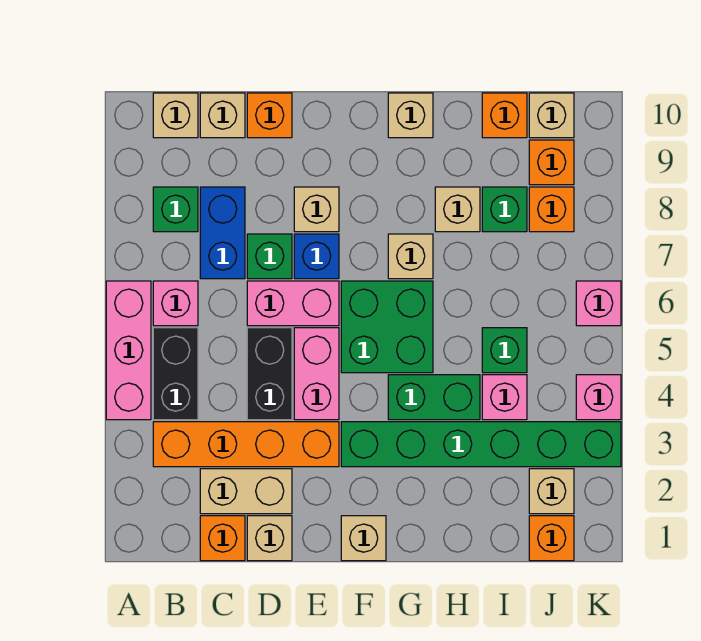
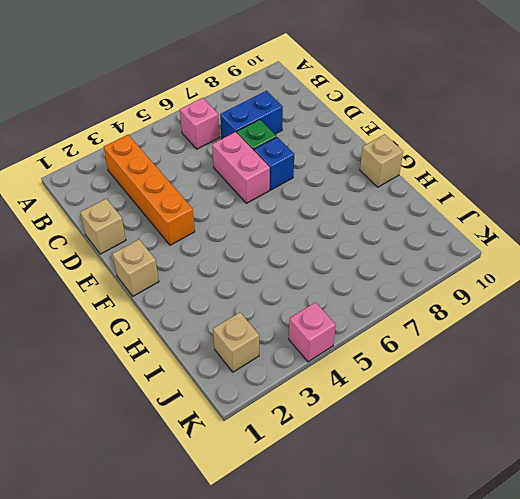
none -> pink 1x3 brick [106,281,151,420]
none -> black 1x2 brick [153,328,198,420]
none -> green 1x1 brick [153,187,198,232]
none -> tan 1x1 brick [153,93,198,138]

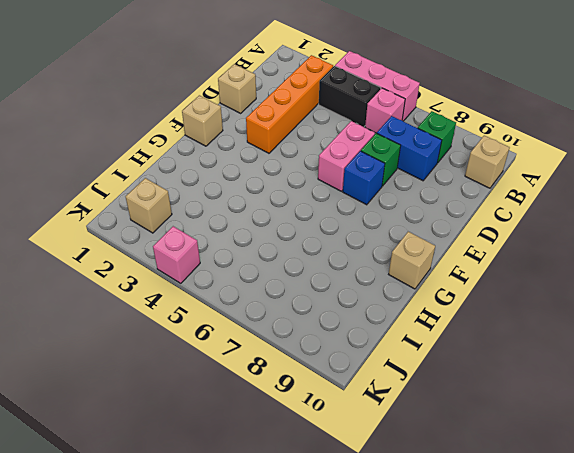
none -> orange 1x1 brick [200,516,245,561]
none -> tan 1x2 brick [200,469,292,514]
none -> tan 1x1 brick [200,93,245,138]
none -> black 1x2 brick [247,328,292,420]

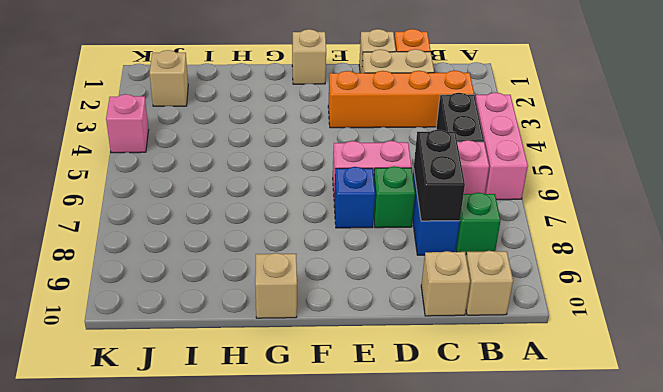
black 1x2 brick [414,130,465,221] -> black 1x2 brick moved to [247,328,292,420]
none -> orange 1x1 brick [247,93,292,138]
none -> pink 1x2 brick [294,328,339,420]
none -> tan 1x1 brick [294,187,339,232]
none -> green 1x6 brick [341,422,621,467]

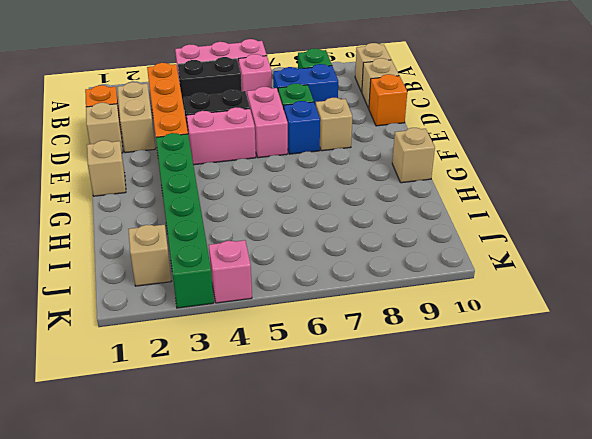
none -> green 2x2 brick [341,281,433,373]
none -> green 1x2 brick [388,375,480,420]
none -> tan 1x1 brick [388,234,433,279]
none -> tan 1x1 brick [435,187,480,232]

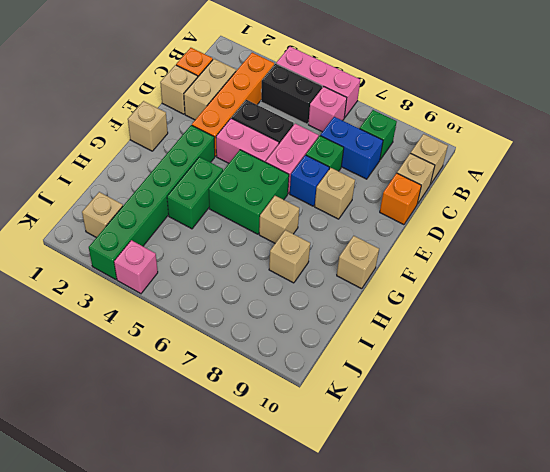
none -> pink 1x1 brick [482,375,527,420]
none -> green 1x1 brick [482,328,527,373]
none -> green 1x1 brick [482,187,527,232]
none -> orange 1x1 brick [482,93,527,138]

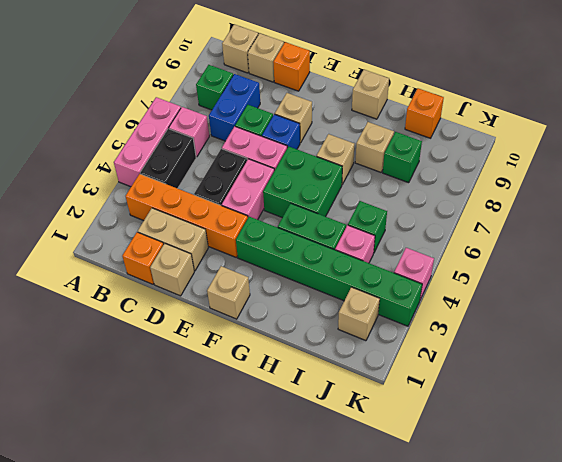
none -> orange 1x1 brick [529,516,574,561]
none -> orange 1x1 brick [529,187,574,232]
none -> orange 1x1 brick [529,140,574,185]
none -> tan 1x1 brick [529,93,574,138]

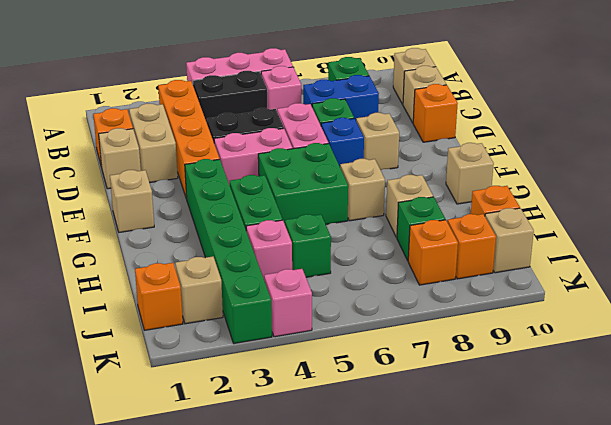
none -> pink 1x1 brick [576,281,621,326]

